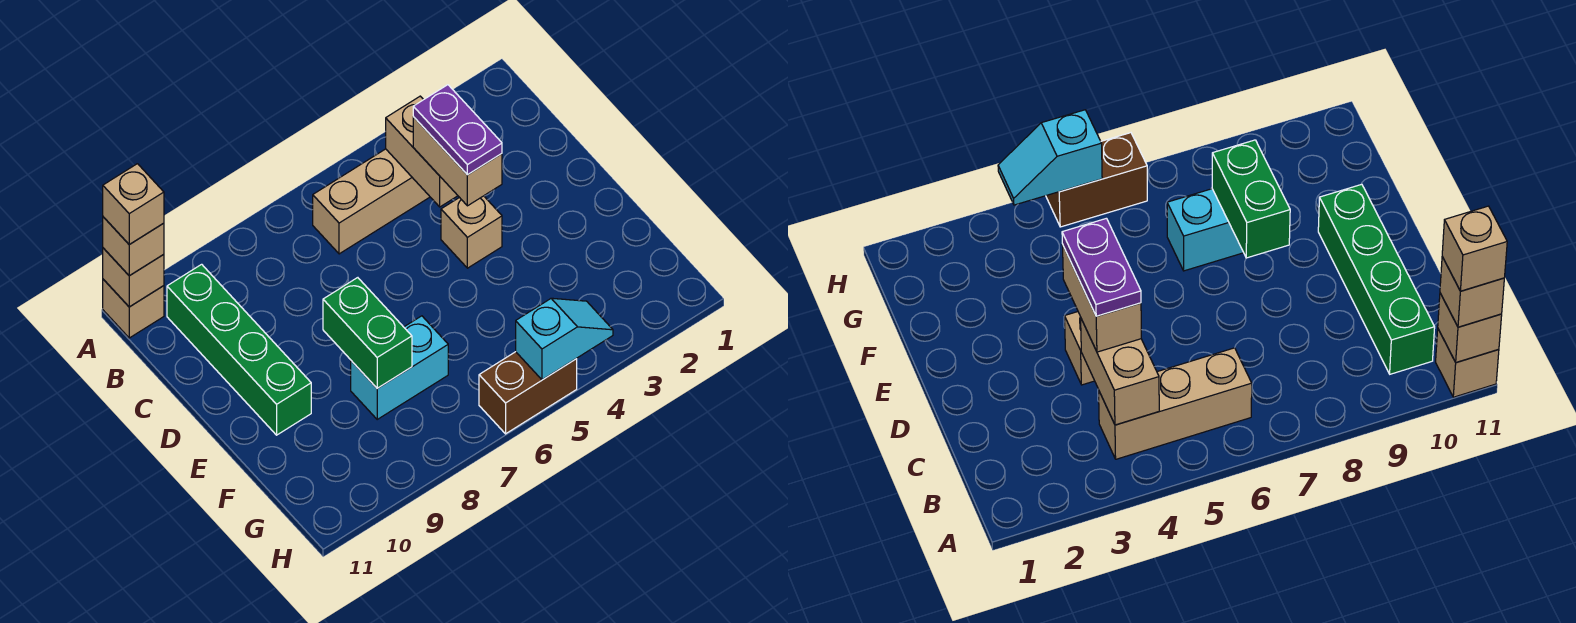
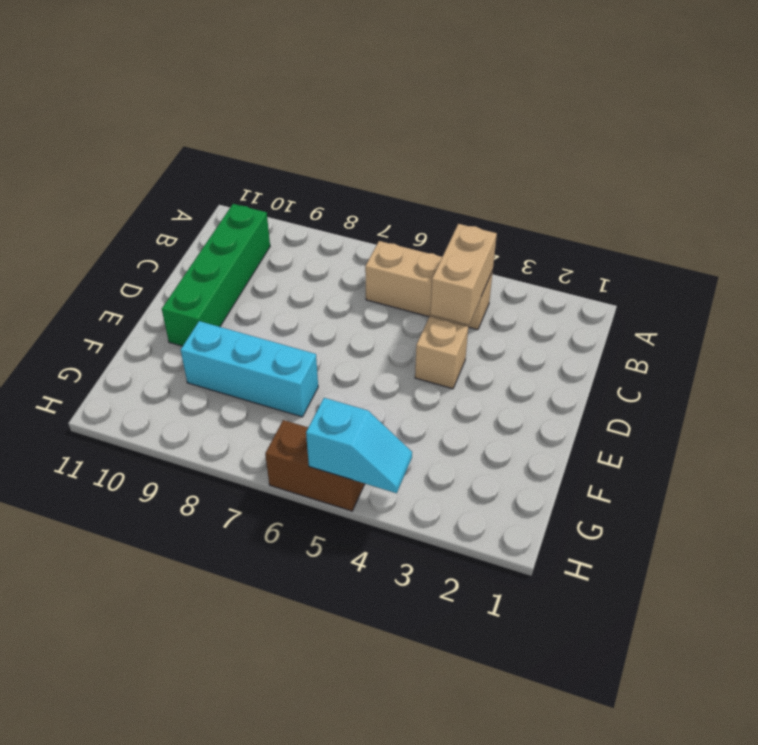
cyan 1x3 brick [181,321,318,417] -> cyan 1x2 brick [351,316,448,419]
none -> tan 1x1 brick [103,279,164,338]
none -> tan 1x1 brick [103,248,164,307]
none -> green 1x2 brick [323,278,412,388]

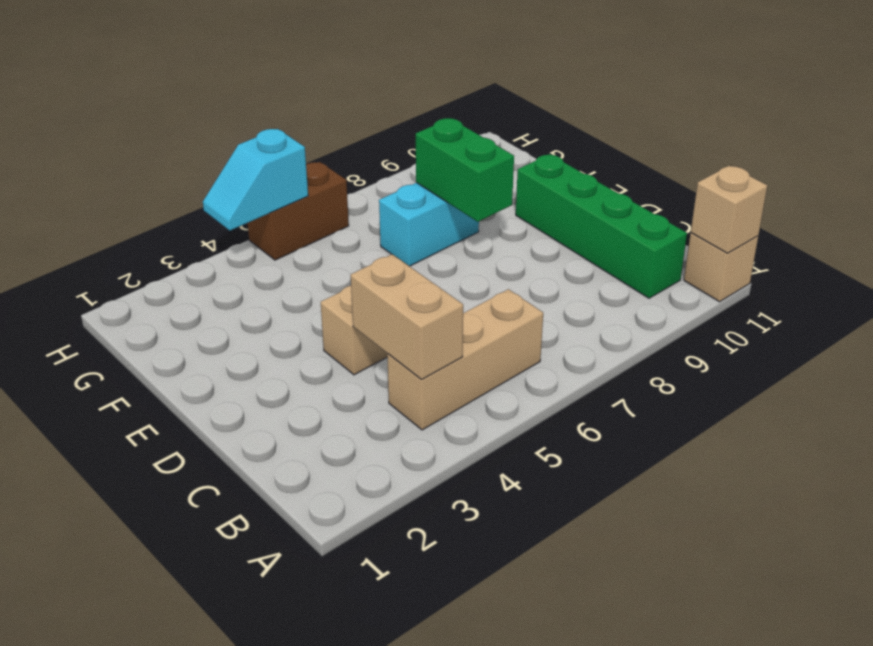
none -> tan 1x1 brick [103,217,164,276]
none -> tan 1x2 brick [413,117,502,206]
none -> tan 1x1 brick [103,164,164,244]

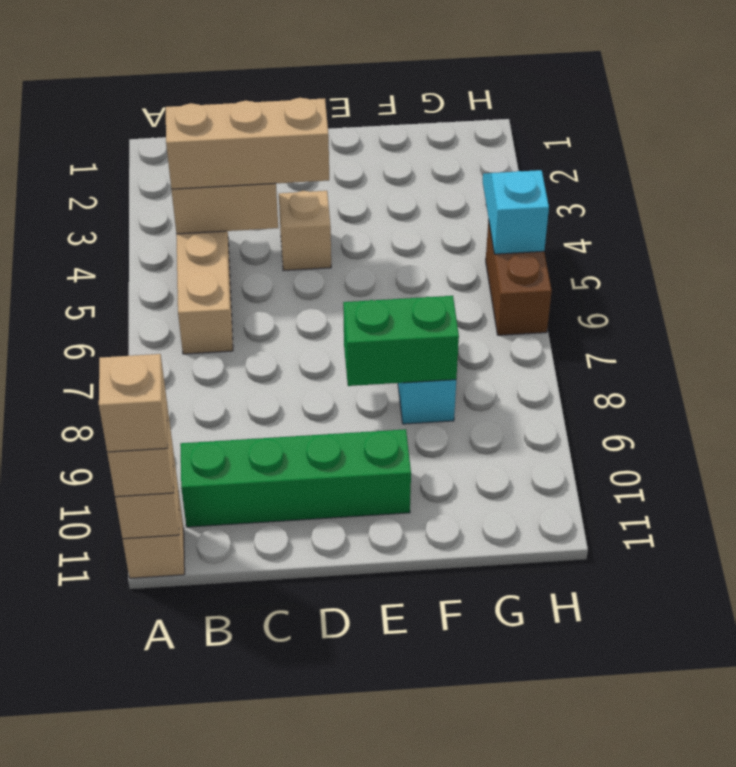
tan 1x3 brick [166,98,329,189] -> tan 1x2 brick [413,117,502,206]
none -> purple 1x2 plate [413,85,502,175]

